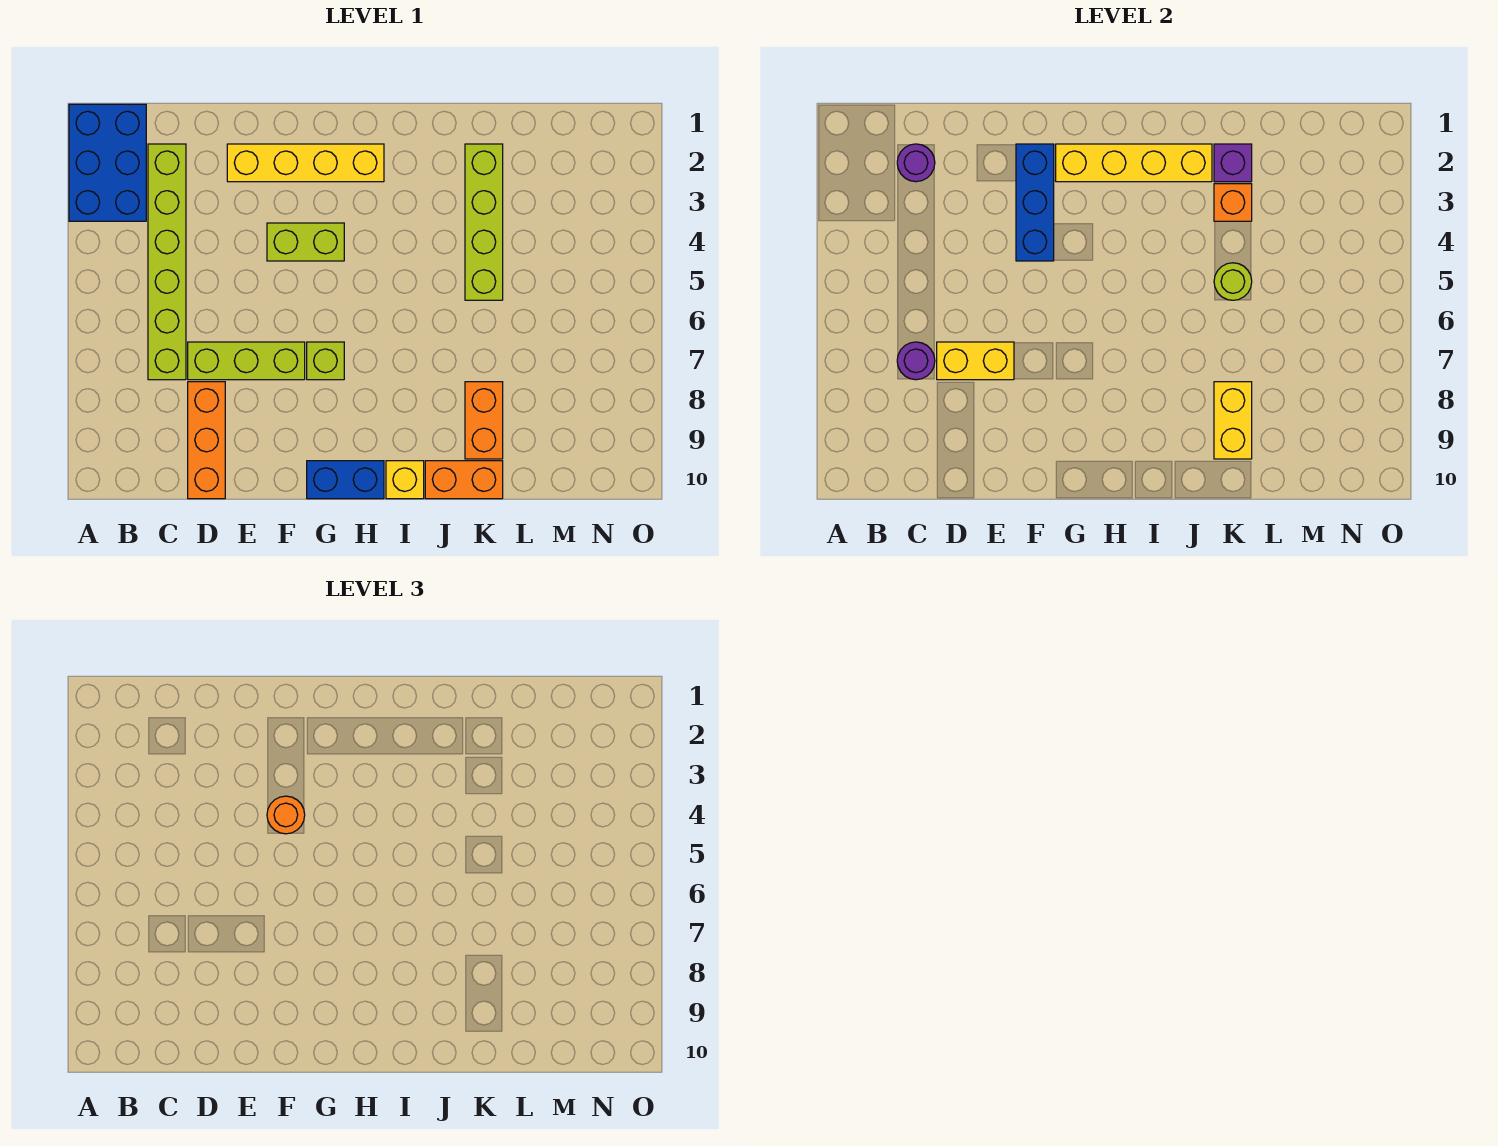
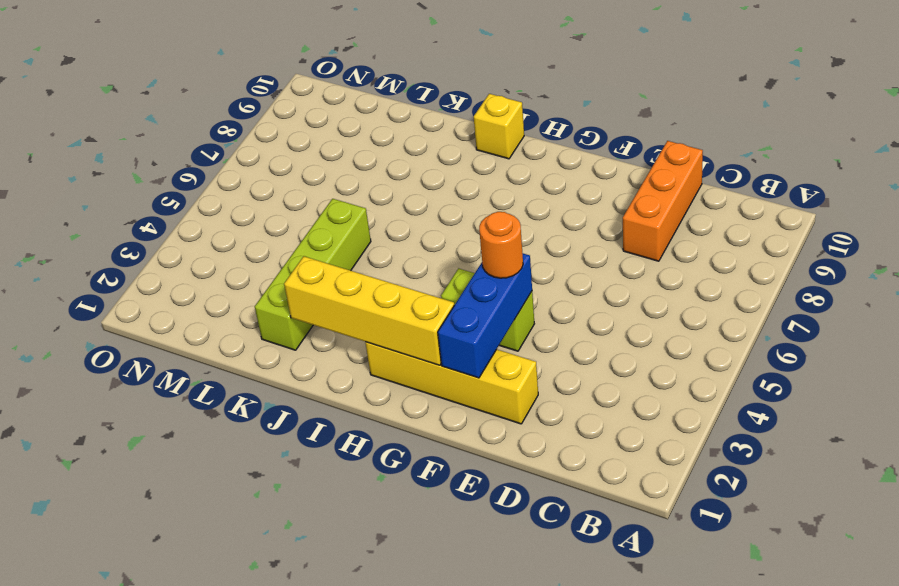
none -> blue 2x3 brick [69,104,146,221]
none -> lime 1x6 brick [148,144,186,380]
none -> lime 1x3 brick [188,342,305,380]

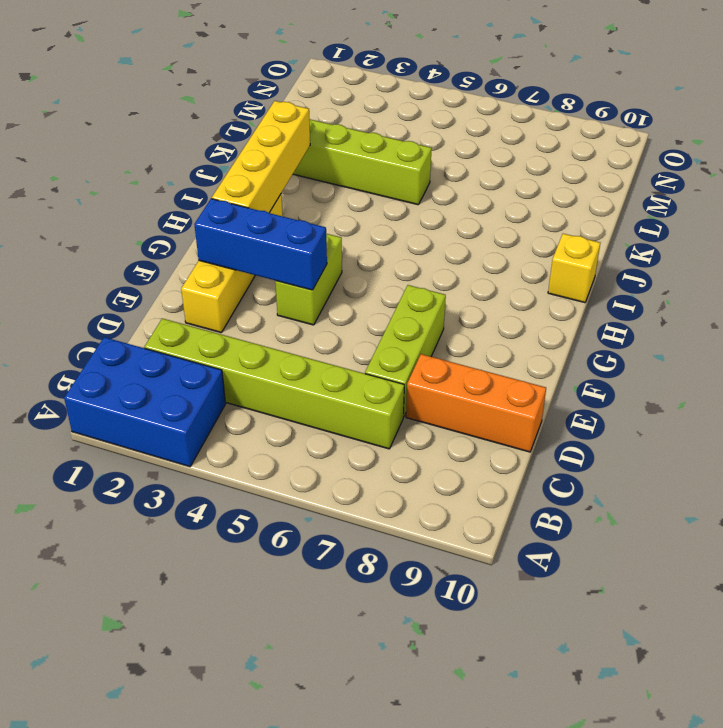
none -> lime 1x1 brick [307,342,344,380]
none -> blue 1x2 brick [307,461,384,499]
none -> orange 1x2 brick [425,461,503,499]

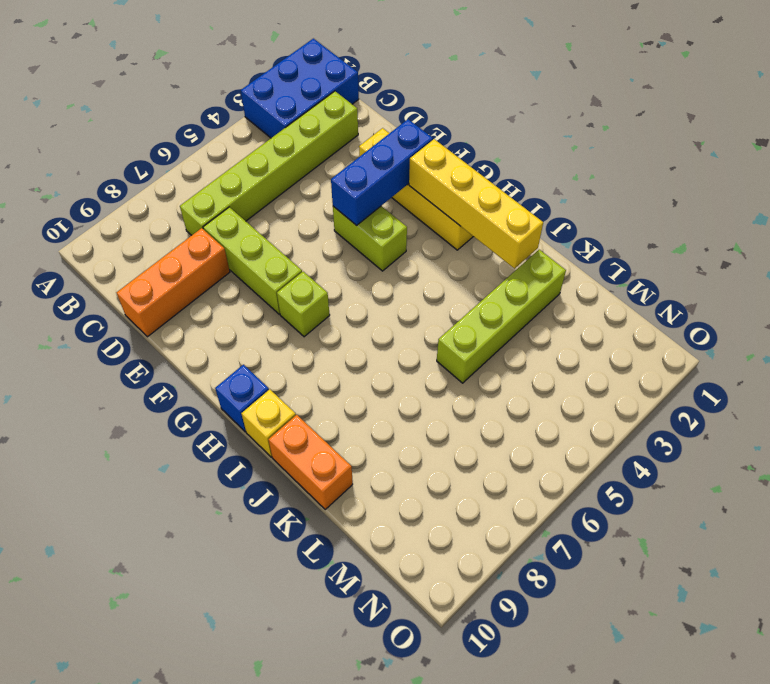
blue 1x1 brick [215,365,269,432] -> blue 1x2 brick [307,461,384,499]
none -> orange 1x2 brick [465,382,503,459]
none -> purple 1x1 round brick [897,144,935,182]
none -> purple 1x1 round brick [897,342,935,380]

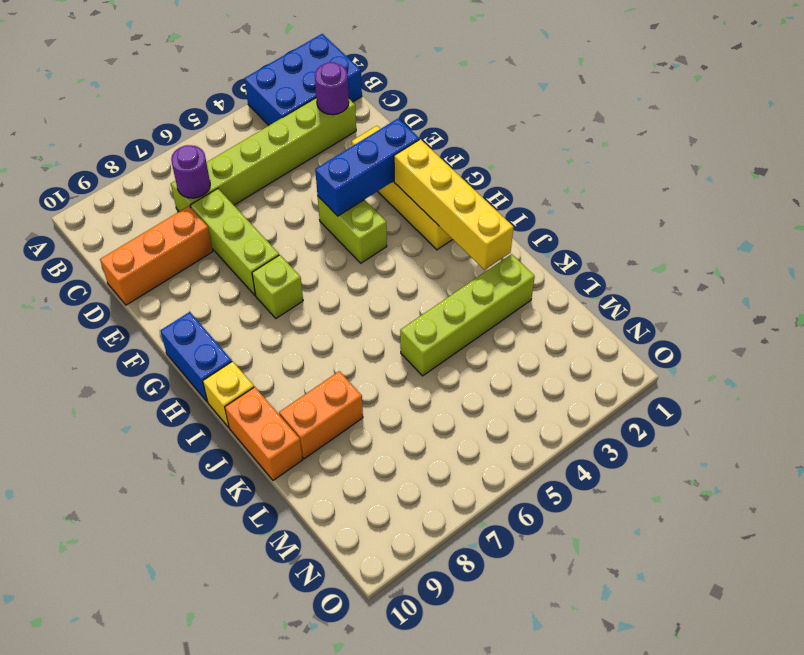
none -> yellow 1x2 brick [937,342,1014,380]
none -> purple 1x1 brick [1214,144,1252,182]
none -> orange 1x1 brick [1214,184,1252,221]

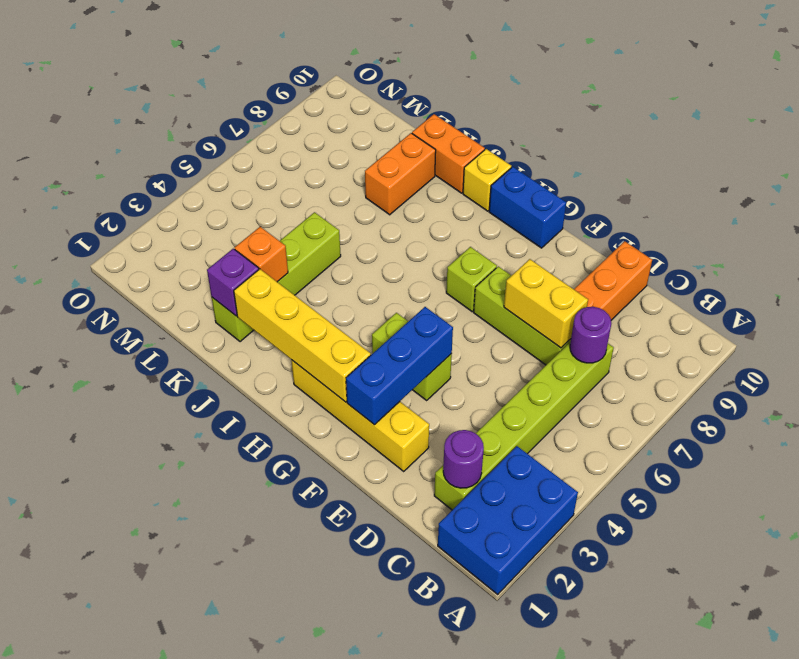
none -> lime 1x1 round brick [1214,263,1252,300]
none -> yellow 1x2 brick [1214,382,1252,459]
none -> orange 1x1 round brick [267,796,305,834]

